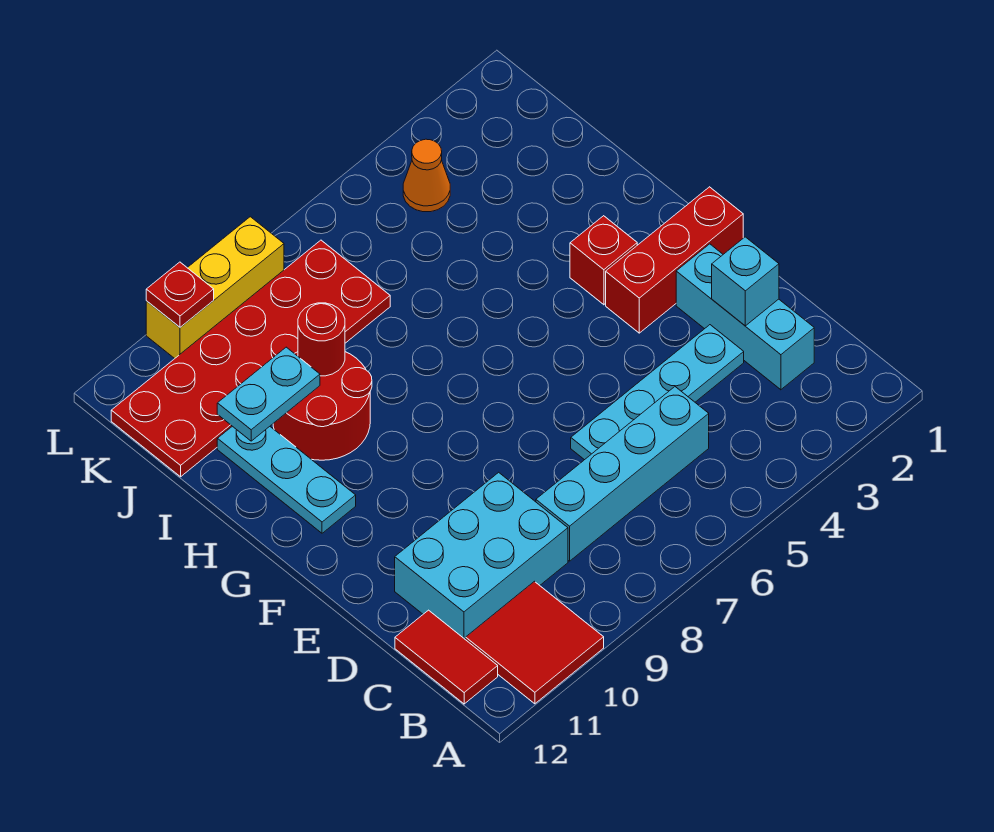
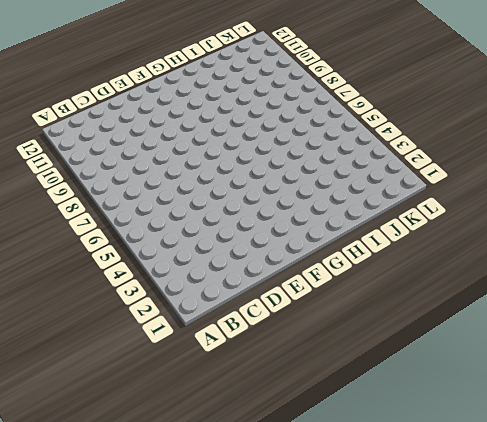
none -> red 2x2 tile [466,581,604,704]
none -> red 1x2 tile [395,610,498,704]
none -> cyan 1x3 brick [676,244,814,390]

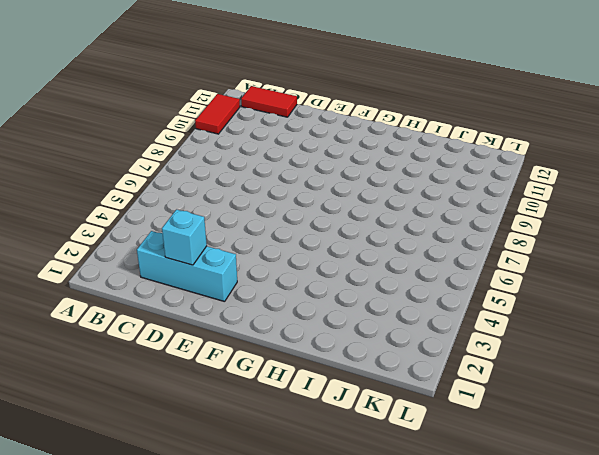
red 1x2 tile [195,94,240,134] -> red 2x2 tile [466,581,604,704]
none -> cyan 1x4 brick [536,387,709,561]
none -> cyan 2x3 brick [395,472,568,640]
none -> cyan 1x4 plate [571,325,744,460]

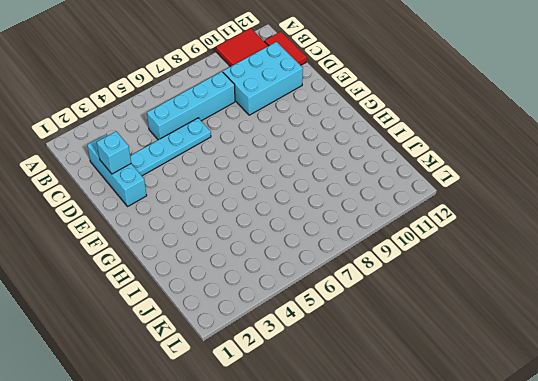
none -> red 1x3 brick [606,187,743,333]
none -> red 1x1 brick [570,216,637,305]
none -> cyan 1x3 plate [217,426,356,533]

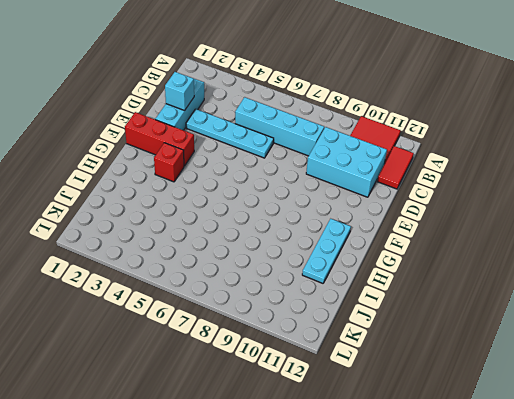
none -> red 2x2 round brick [273,352,372,460]
none -> red 2x6 plate [111,240,390,477]
none -> orange 1x1 cone [403,139,450,212]

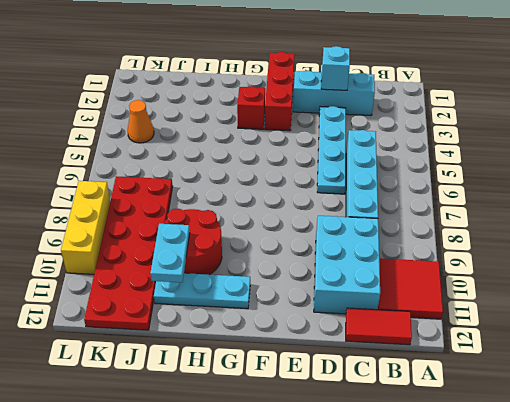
none -> red 1x1 round brick [298,303,345,376]
none -> red 1x1 plate [146,262,214,327]

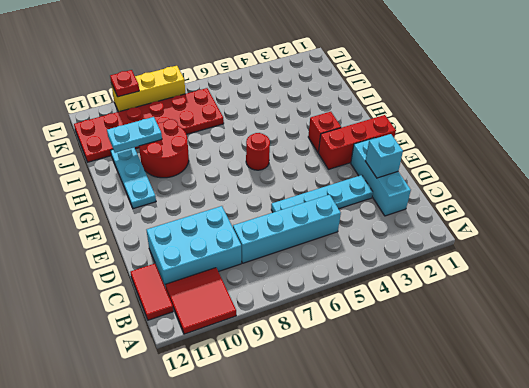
red 1x1 round brick [246,133,270,170] -> red 1x1 round brick moved to [298,303,345,376]
none -> orange 1x1 cone [403,139,450,212]

